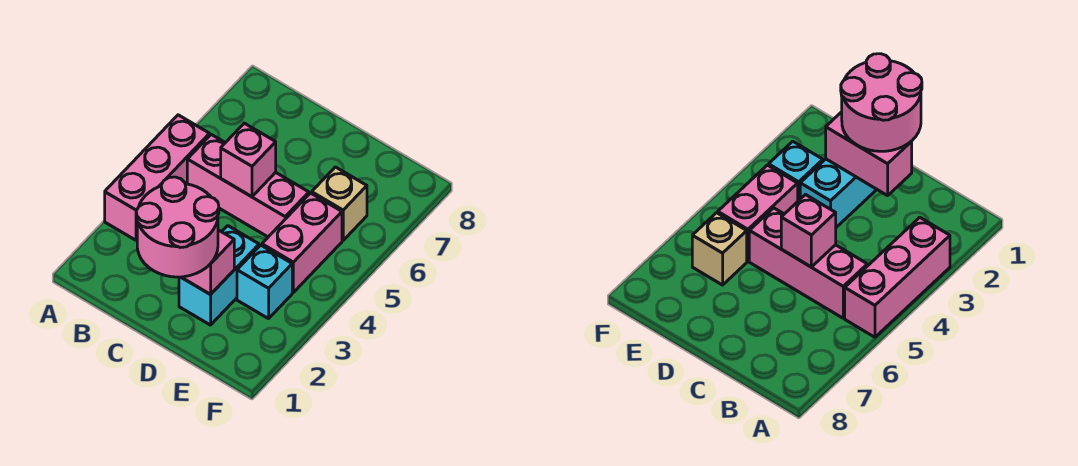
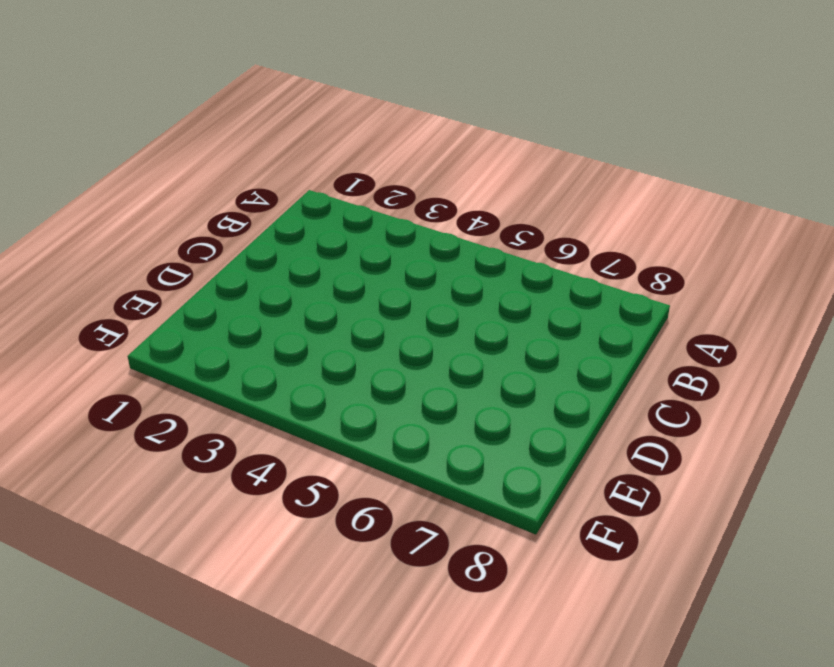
none -> pink 1x3 brick [105,115,210,240]
none -> pink 1x3 brick [187,134,309,237]

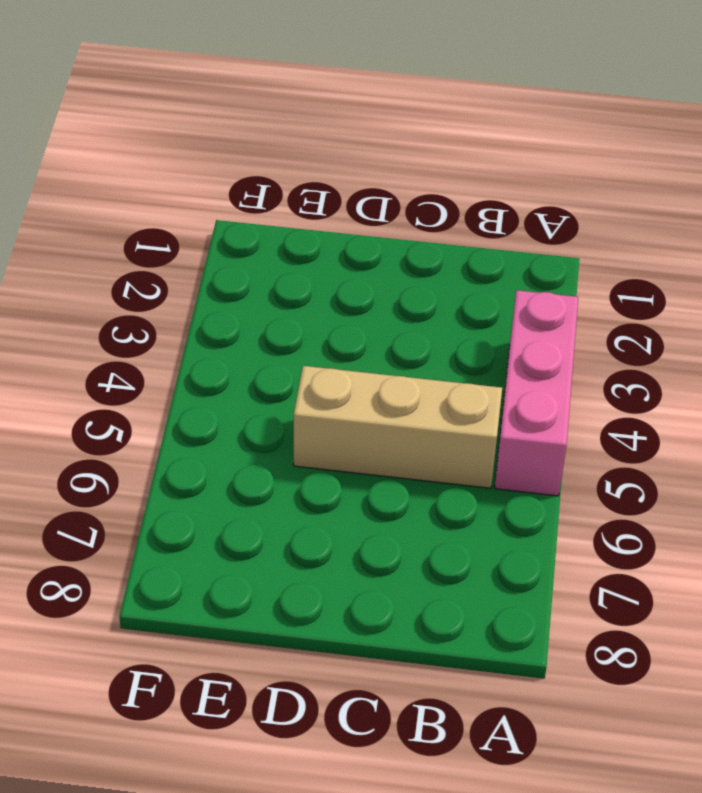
tan 1x3 brick [294,366,502,488] -> pink 1x3 brick [187,134,309,237]
none -> cyan 1x2 brick [179,226,259,325]
none -> cyan 1x1 brick [237,245,292,319]

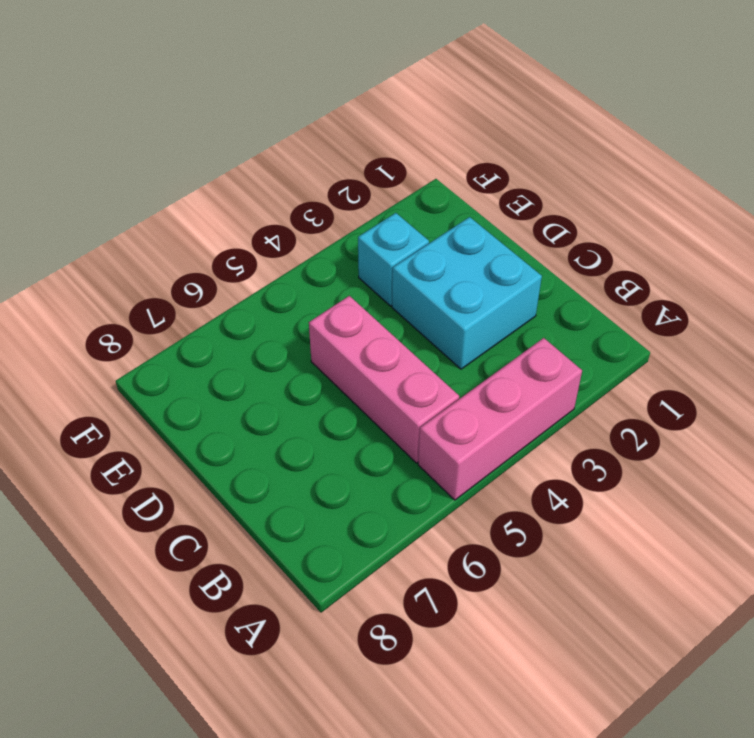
cyan 2x2 brick [392,217,542,369] -> cyan 1x2 brick [179,226,259,325]
none -> pink 1x2 brick [262,193,342,292]
none -> tan 1x1 brick [312,167,367,240]

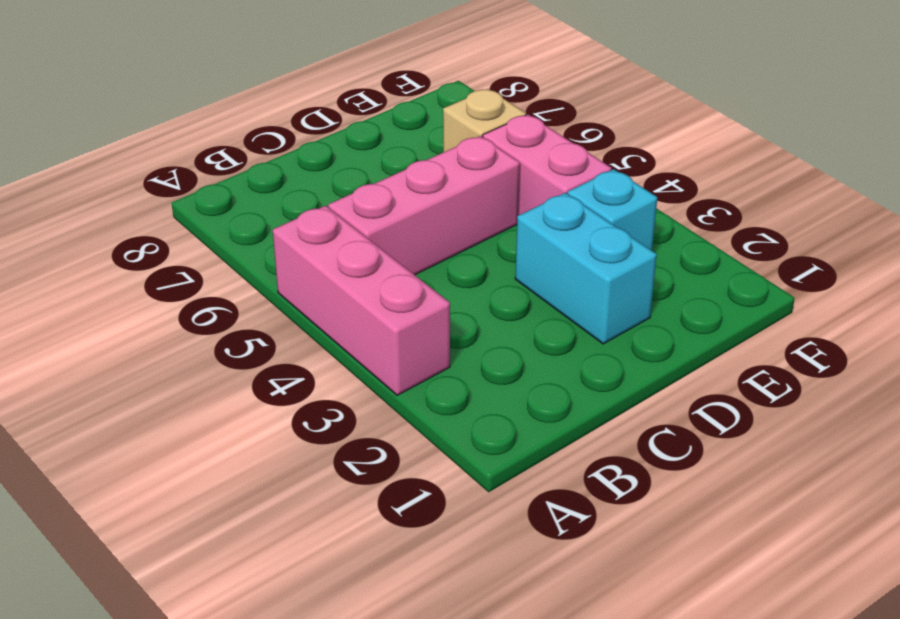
none -> pink 1x2 brick [181,230,234,295]
none -> pink 1x1 brick [221,123,276,197]

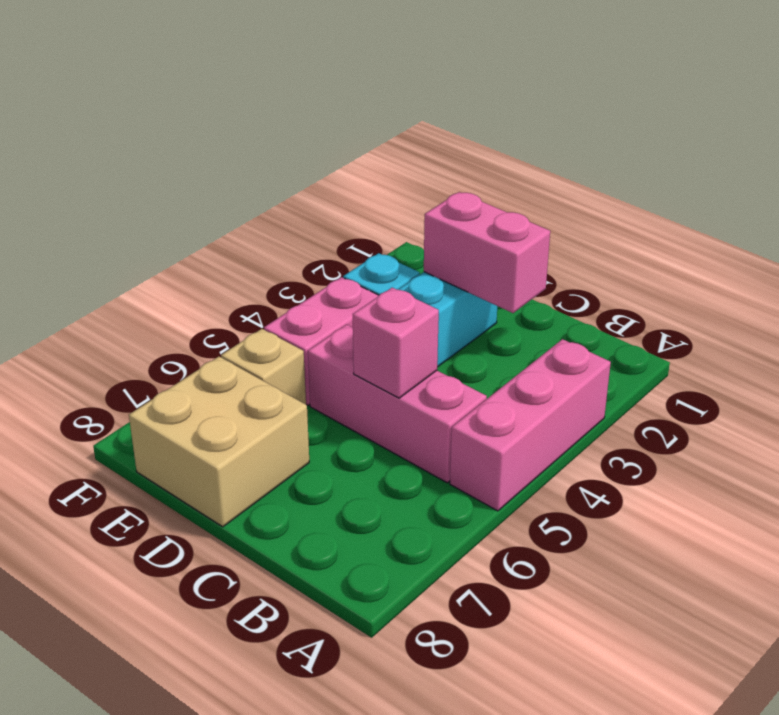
tan 2x2 brick [129,357,309,527] -> none
none -> pink 2x2 round brick [136,177,219,277]

